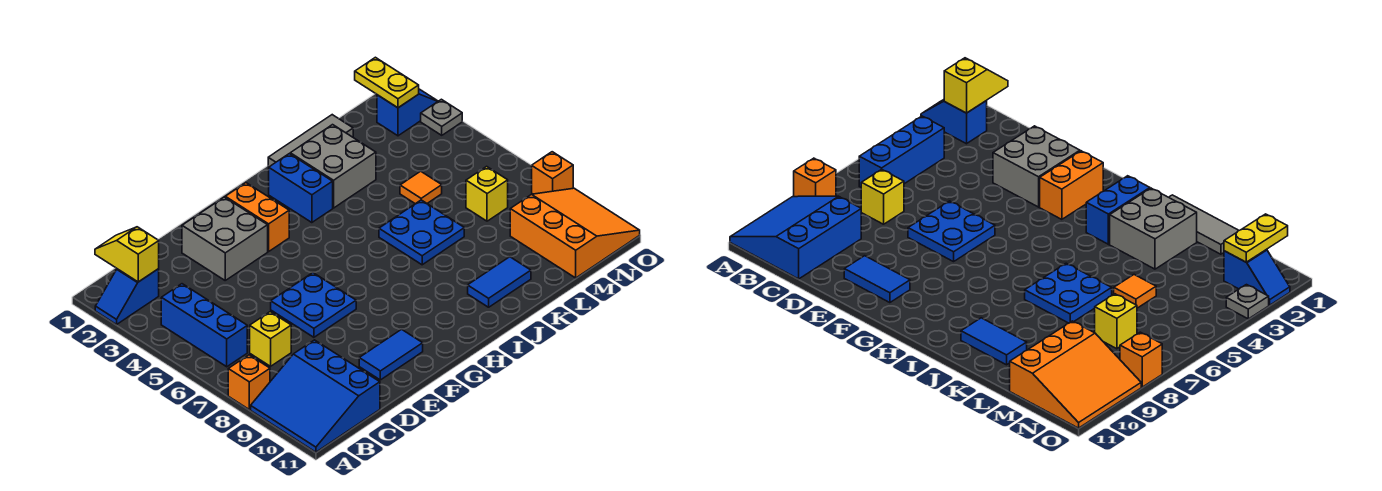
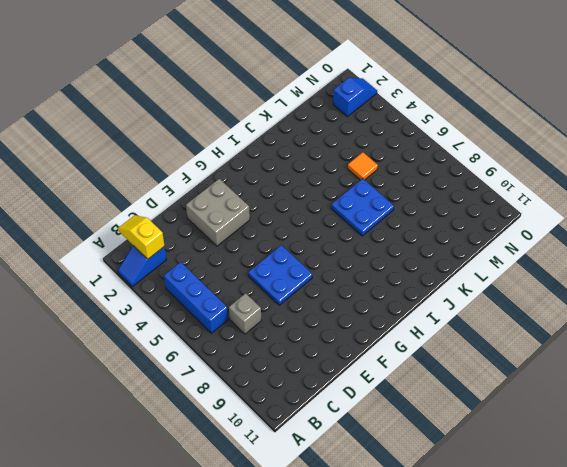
grey 1x1 brick [229,293,261,334] -> yellow 1x1 brick [250,312,291,366]
none -> orange 1x1 brick [228,355,270,410]
none -> blue 3x3 slope [251,340,380,452]
none -> blue 1x2 tile [359,329,423,380]

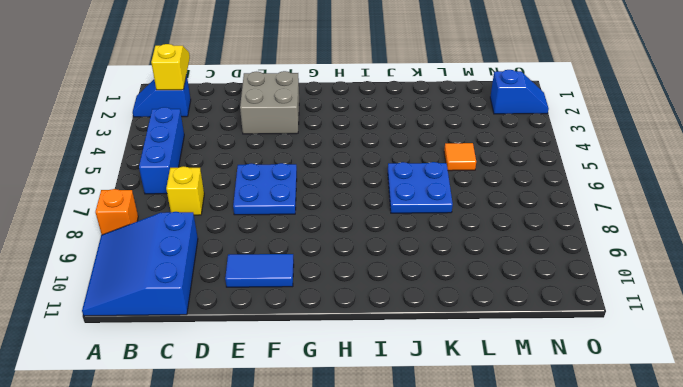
none -> orange 1x2 brick [225,183,289,252]
none -> blue 1x2 brick [269,154,333,223]
none -> grey 1x3 tile [268,115,353,167]

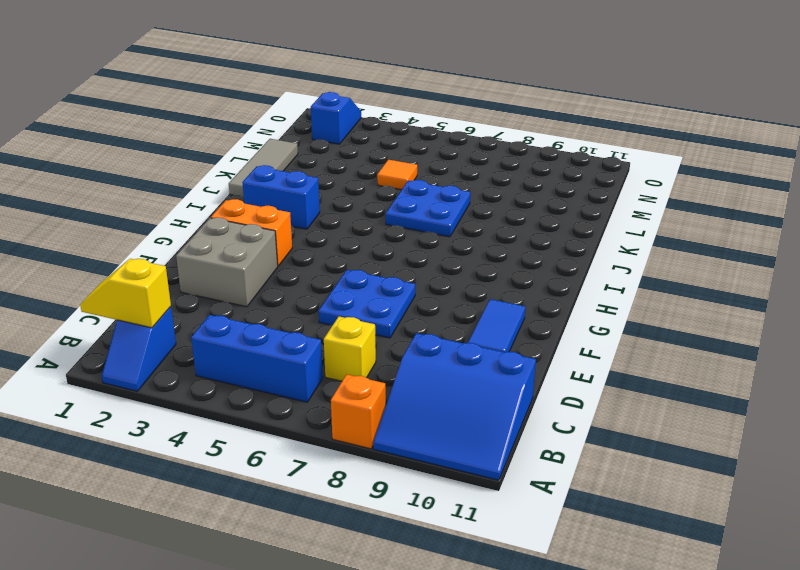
none -> grey 2x2 brick [290,125,376,208]
none -> blue 1x2 tile [468,257,531,307]
none -> yellow 1x1 brick [466,166,508,221]

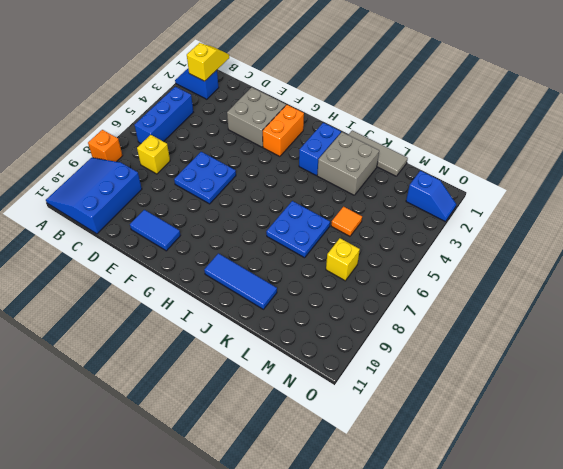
blue 1x3 tile [204,253,277,309] -> blue 1x2 tile [468,257,531,307]
none -> orange 3x3 slope [510,188,640,278]
none -> grey 1x1 plate [421,99,462,135]
none -> orange 1x1 brick [532,152,573,194]

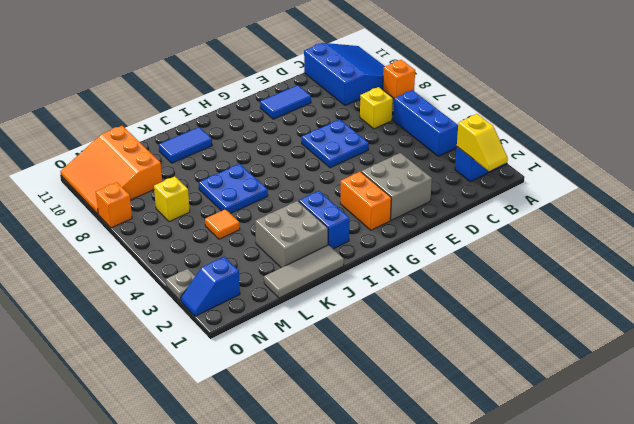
none -> yellow 1x2 plate [355,57,419,108]

